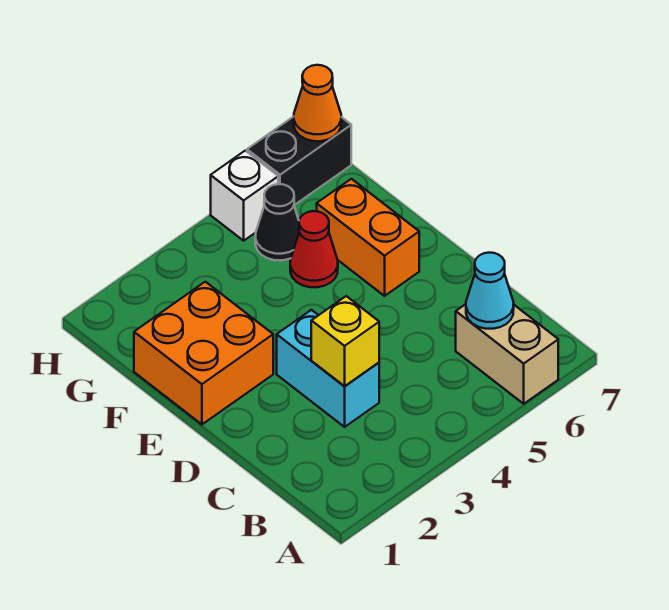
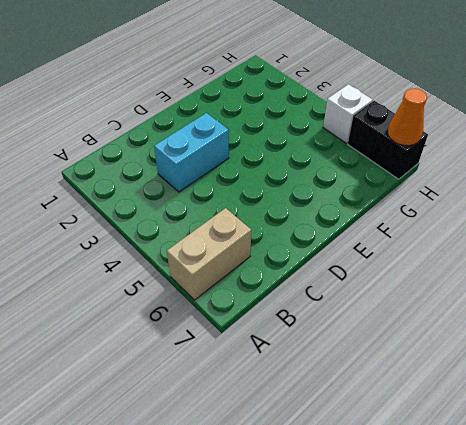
none -> orange 2x2 brick [134,282,273,424]
none -> orange 1x2 brick [317,179,419,296]

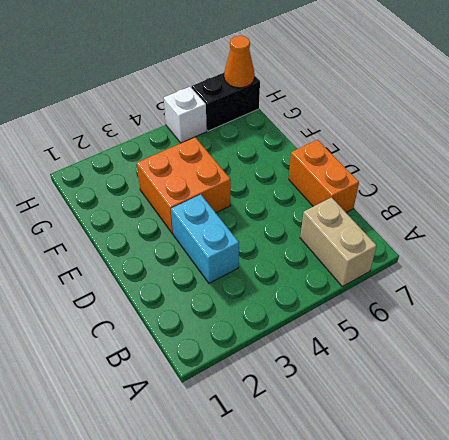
orange 1x2 brick [289,140,359,212] -> orange 1x2 brick moved to [317,179,419,296]
orange 2x2 brick [137,137,231,234] -> orange 2x2 brick moved to [134,282,273,424]
none -> red 1x1 cone [290,211,338,287]
none -> black 1x1 cone [255,184,299,260]

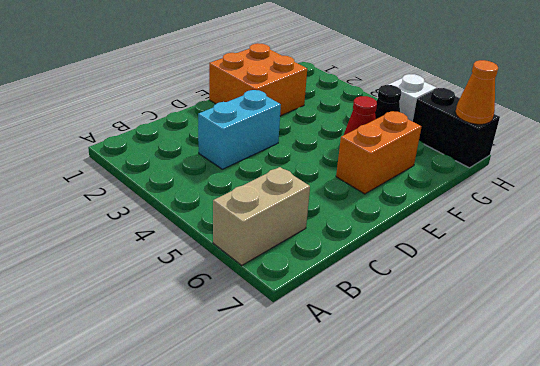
none -> cyan 1x1 cone [466,253,514,329]
none -> yellow 1x1 brick [311,296,379,386]

